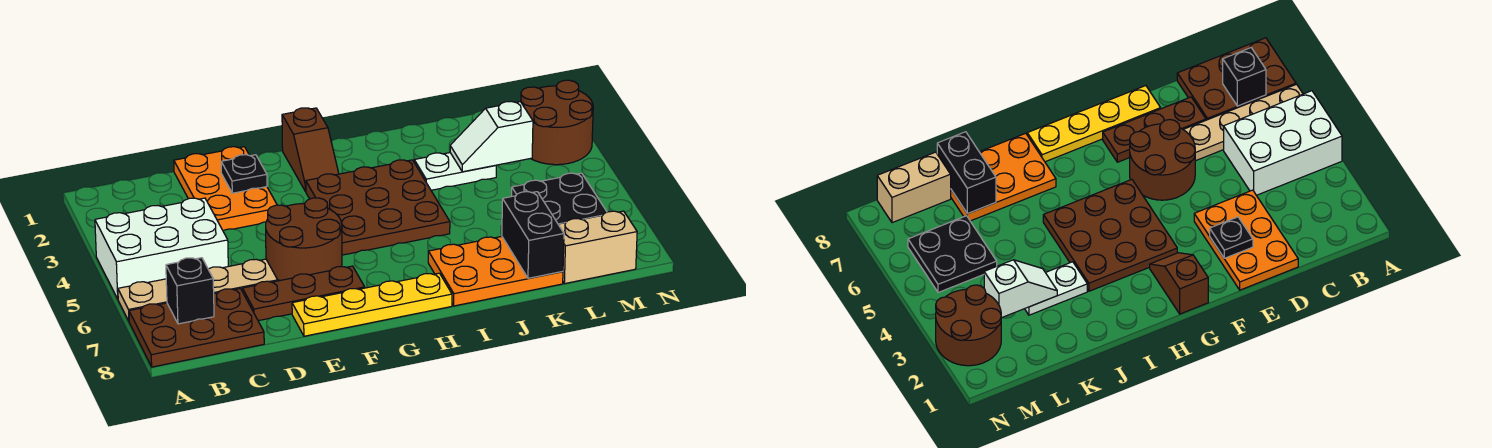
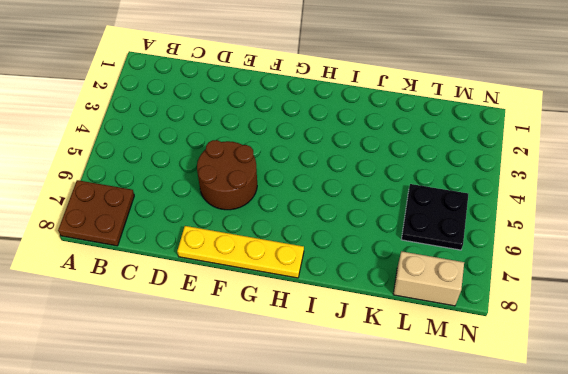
brown 2x2 plate [58,180,134,246] -> brown 2x3 plate [129,289,264,367]
none -> white 2x3 brick [95,198,228,299]
none -> tan 1x4 plate [118,259,278,321]
none -> orange 2x3 plate [174,147,277,231]

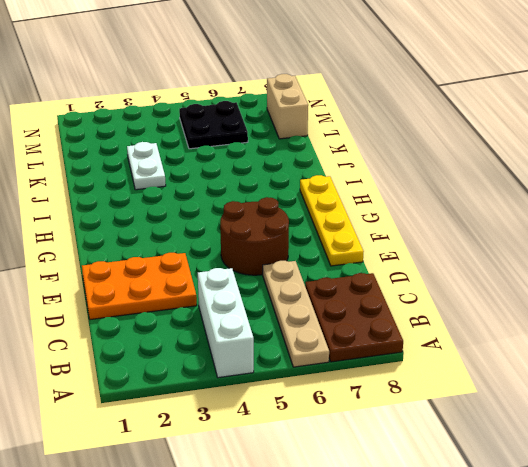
white 1x3 brick [198,268,254,378] -> white 2x3 brick [95,198,228,299]
none -> brown 1x3 plate [242,266,365,321]
none -> brown 1x2 slope [282,108,339,192]
none -> brown 3x3 plate [306,160,450,255]

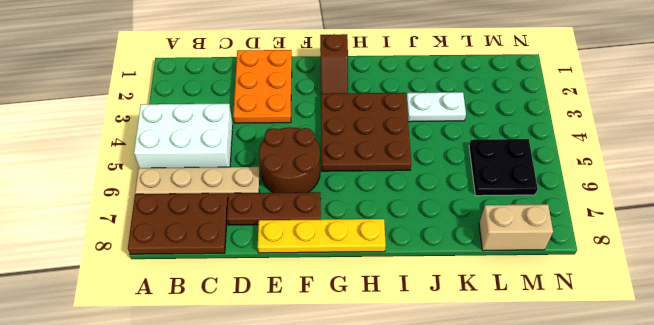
none -> orange 2x3 plate [428,236,563,306]
none -> brown 2x2 round brick [520,80,593,165]
none -> black 1x1 brick [166,258,214,324]

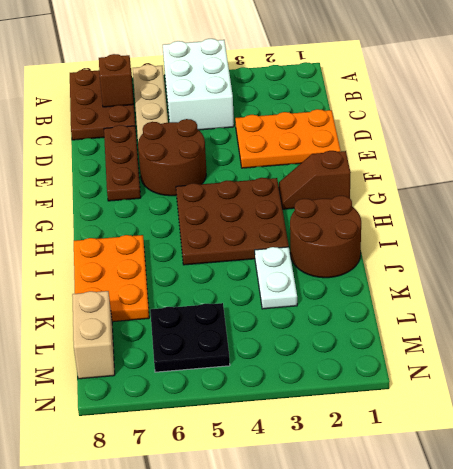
brown 1x1 brick [99,54,134,107] -> black 1x1 brick [166,258,214,324]
brown 2x2 round brick [290,196,361,278] -> brown 2x2 round brick moved to [520,80,593,165]
none -> yellow 1x4 plate [292,273,452,336]
none -> black 1x1 plate [221,155,267,193]
none -> white 1x2 slope [450,101,533,172]

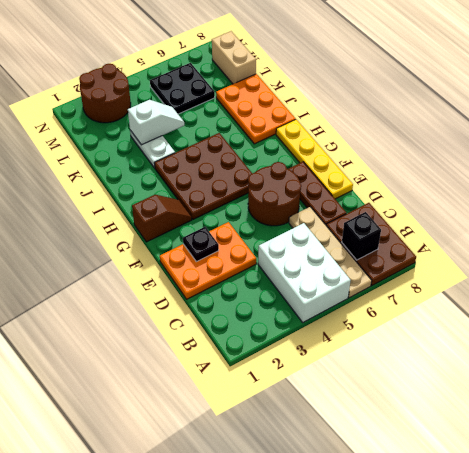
white 1x2 slope [128,100,184,145] -> white 1x2 slope turned to [450,101,533,172]
none -> black 1x2 brick [502,192,564,278]

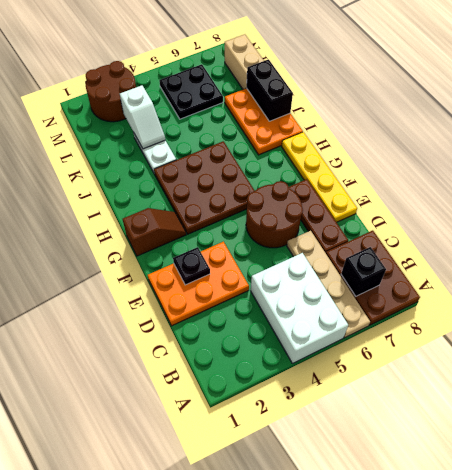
black 1x2 brick [247,59,293,121] -> black 1x2 brick turned to [502,192,564,278]

